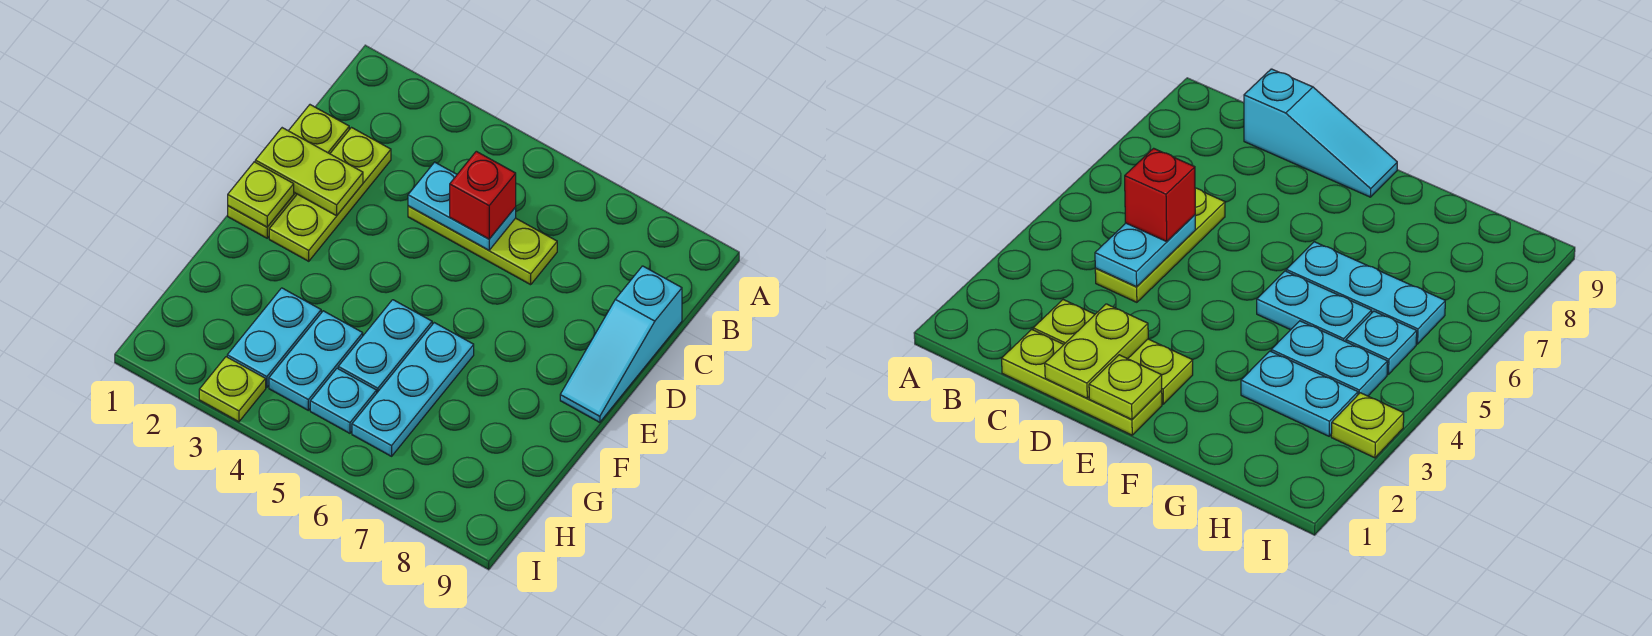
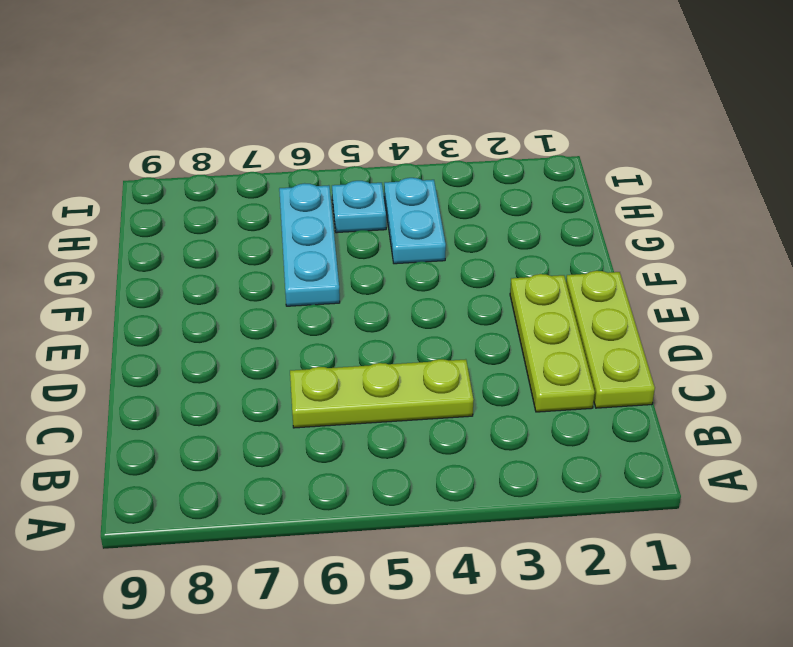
none -> cyan 1x3 slope [560,266,682,422]
none -> cyan 1x2 plate [338,300,432,392]
none -> cyan 1x2 plate [227,288,321,387]

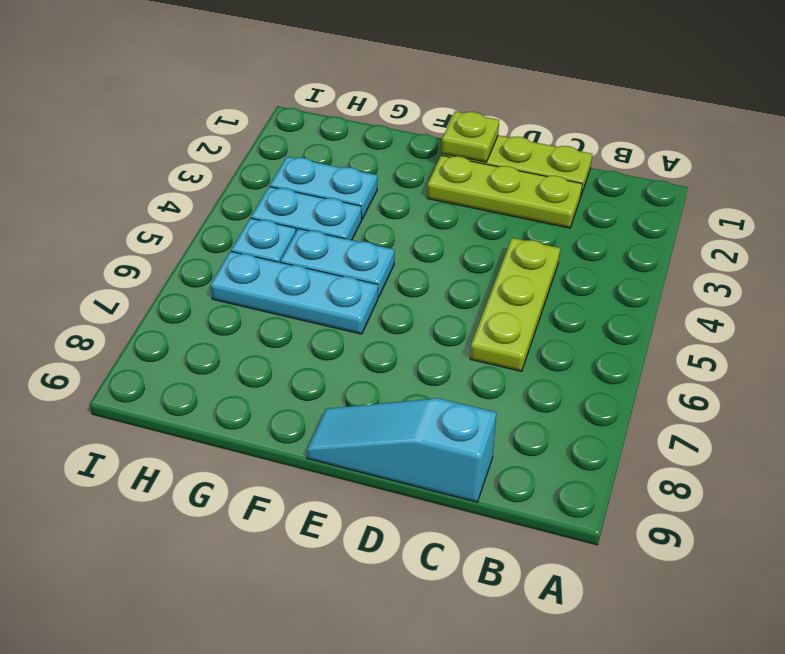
none -> lime 1x1 plate [199,357,266,422]
none -> cyan 1x2 plate [408,162,516,250]
none -> lime 1x2 plate [255,128,363,216]

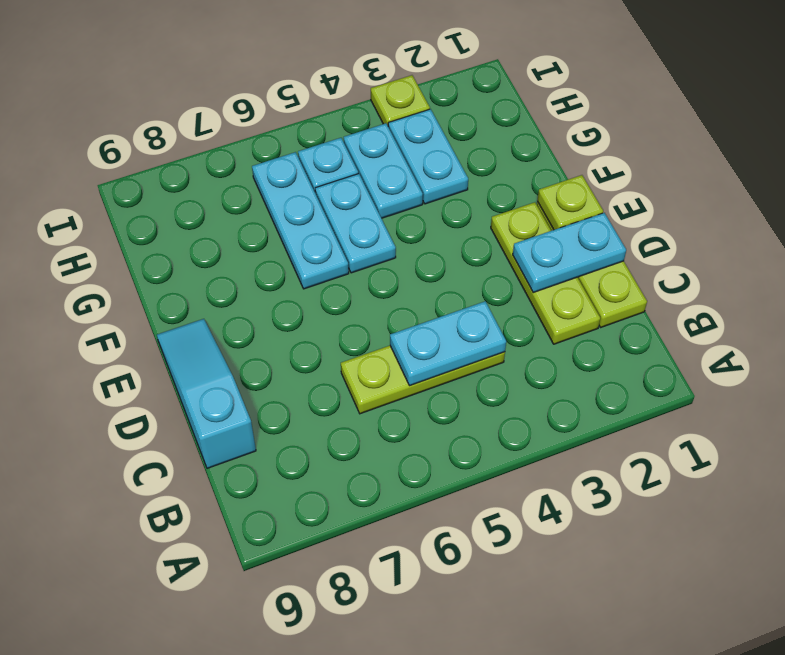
cyan 1x2 plate [513,213,626,292] -> lime 1x2 plate [255,128,363,216]
none -> red 1x1 brick [450,151,516,239]

